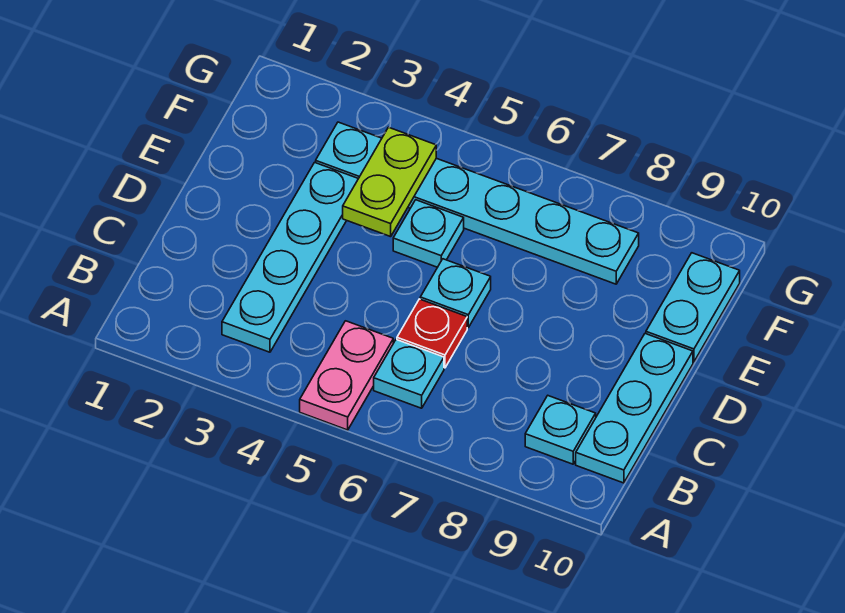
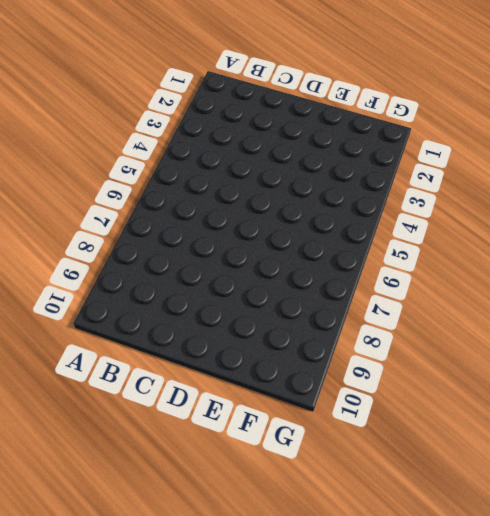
none -> pink 1x2 plate [300,321,393,430]
none -> cyan 1x4 plate [222,162,358,352]

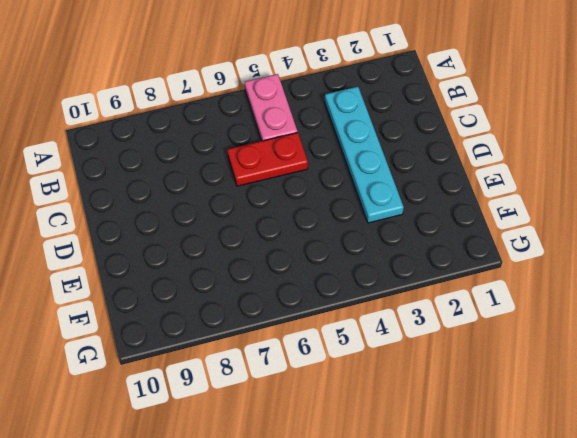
red 1x2 plate [227,133,308,186] -> red 1x1 plate [397,299,467,368]
none -> cyan 1x1 plate [374,340,444,408]
none -> cyan 1x1 plate [525,396,596,464]

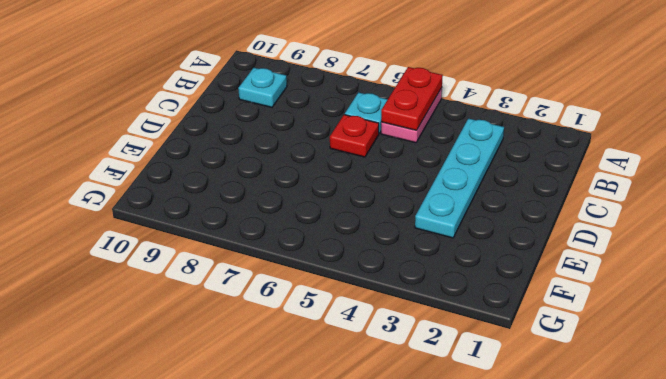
red 1x2 plate [381,67,443,130] -> none
none -> cyan 1x3 plate [576,334,693,483]
none -> cyan 1x1 plate [420,259,491,327]

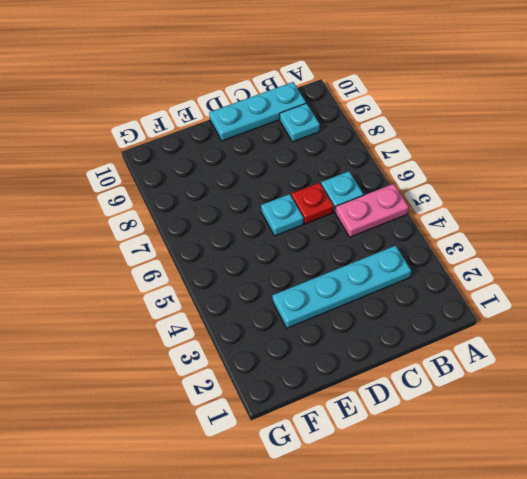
none -> cyan 1x1 plate [393,200,464,267]
none -> cyan 1x2 plate [646,253,740,362]

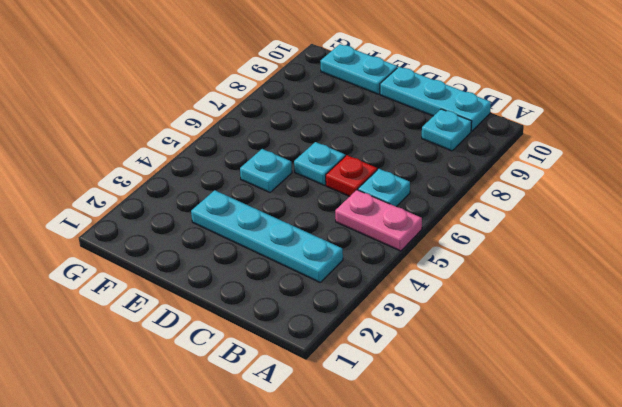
none -> cyan 1x6 plate [316,122,639,284]
none -> lime 1x2 plate [343,127,436,237]

